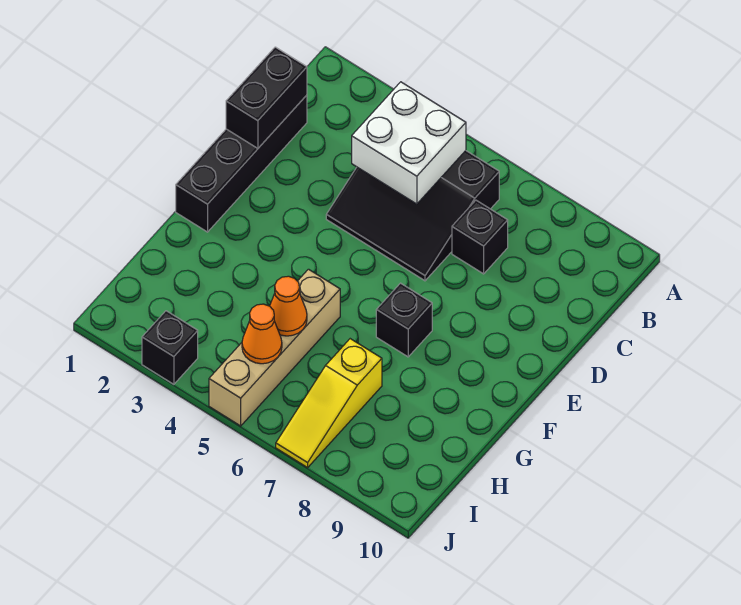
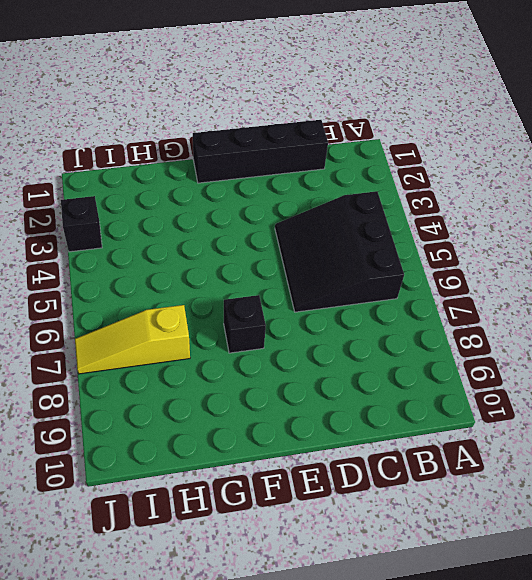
none -> black 1x1 brick [452,200,508,274]
none -> tan 1x4 brick [209,269,340,426]

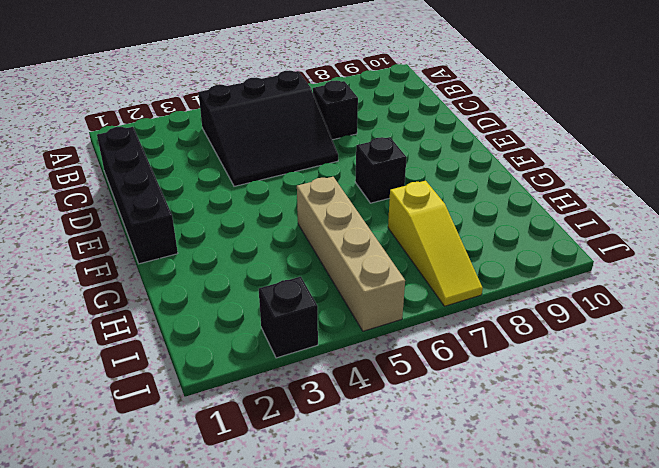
none -> white 2x2 brick [352,82,466,204]
none -> black 1x2 brick [226,47,307,148]

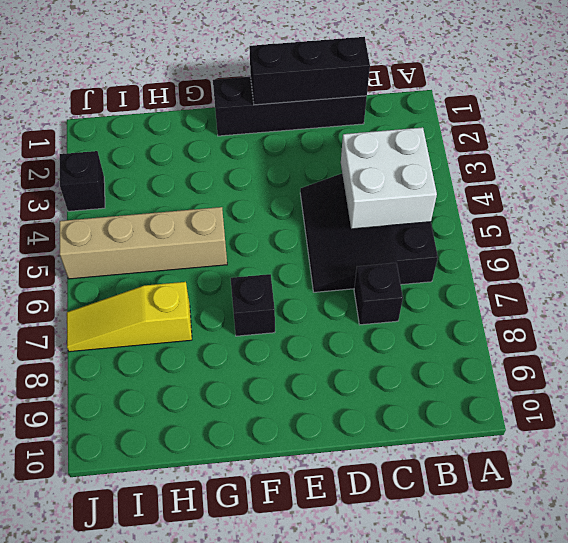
black 1x3 brick [249,37,370,105] -> black 1x2 brick [226,47,307,148]
none -> orange 1x1 cone [270,276,307,336]
none -> orange 1x1 cone [242,304,282,364]

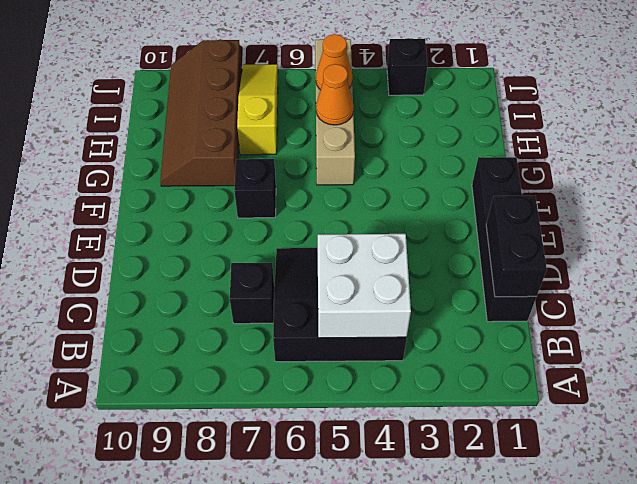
brown 2x4 slope [160,39,242,186] -> none

